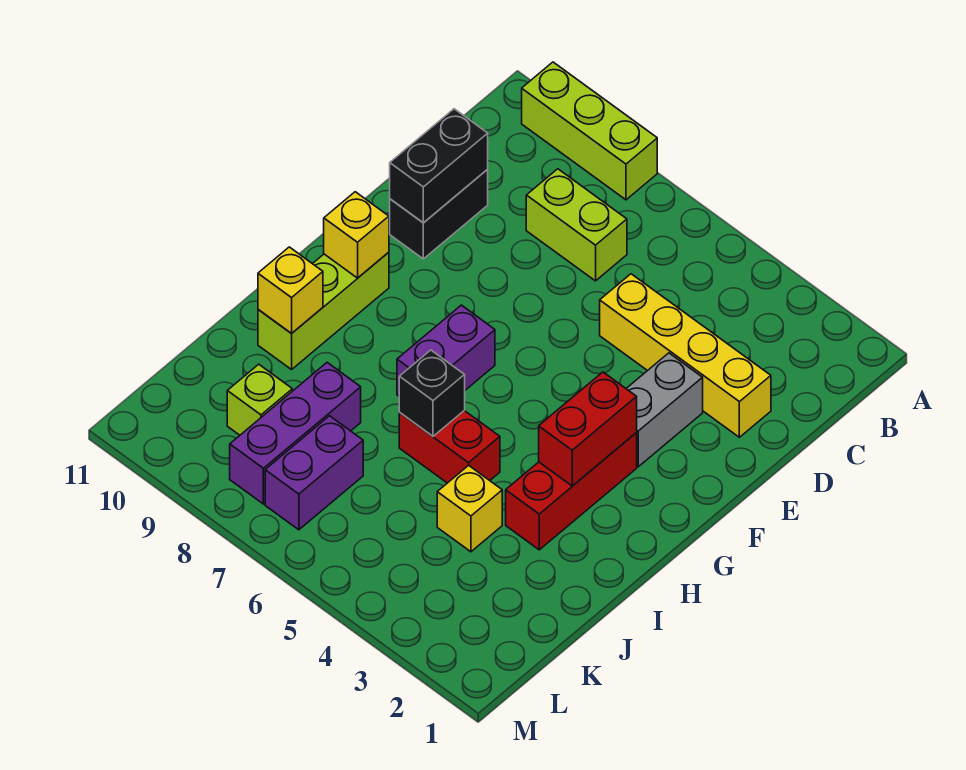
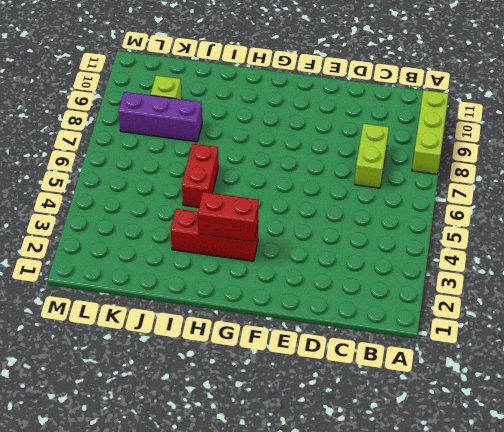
none -> yellow 1x4 brick [600,274,771,437]
none -> black 1x2 brick [390,169,488,259]
none -> grey 1x2 brick [626,353,703,467]

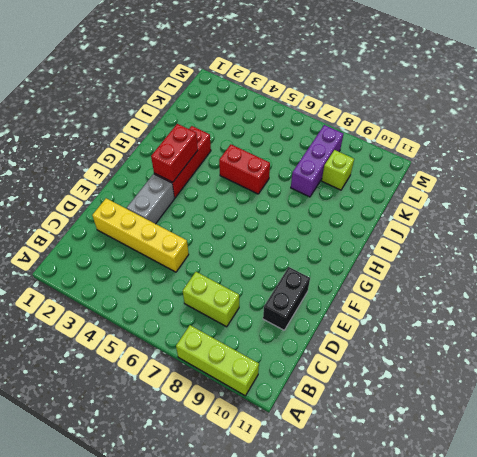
none -> purple 1x2 brick [397,305,495,396]
none -> lime 1x3 brick [258,252,389,369]
none -> yellow 1x1 brick [437,465,502,552]

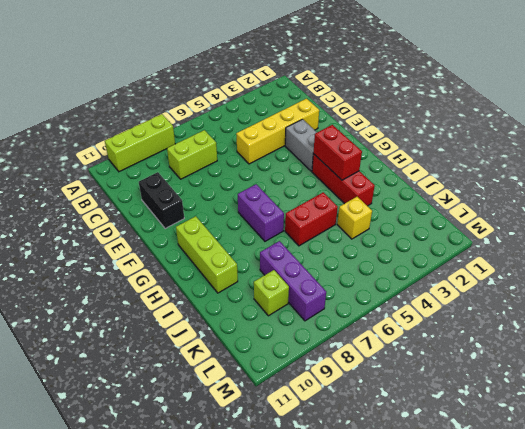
none -> purple 1x2 brick [265,416,363,530]
none -> black 1x2 brick [390,109,488,223]
none -> yellow 1x1 brick [324,192,389,278]

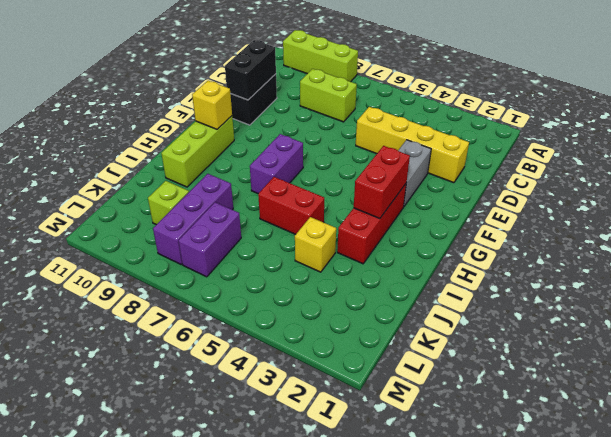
none -> black 1x1 brick [399,350,465,436]
none -> yellow 1x1 brick [258,247,323,334]

